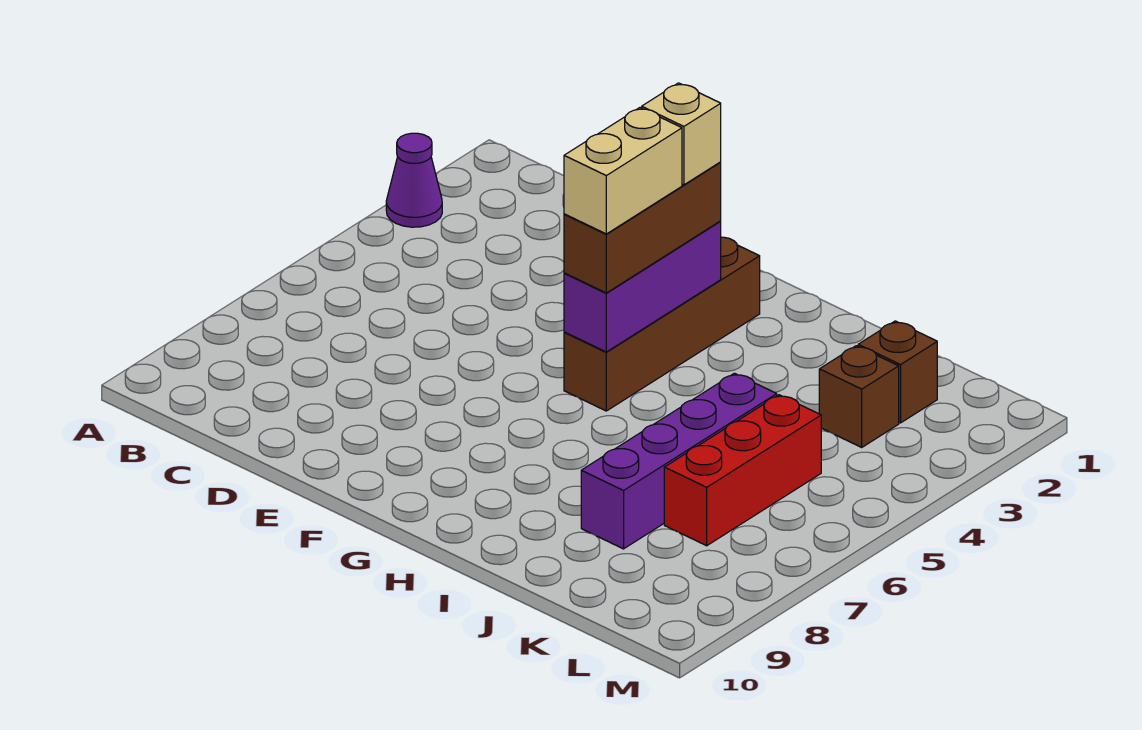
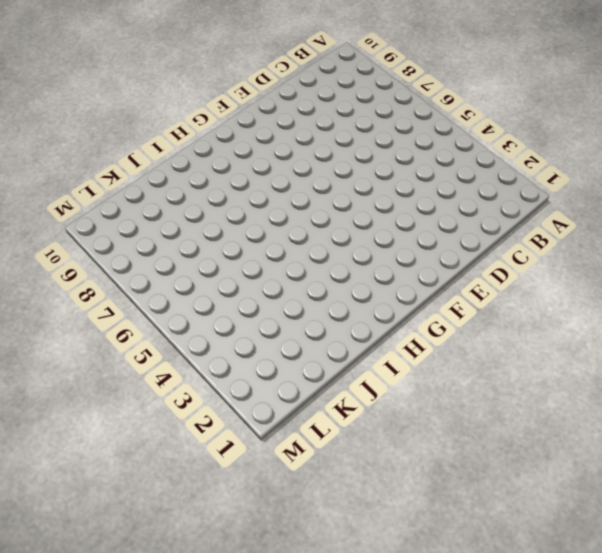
none -> purple 1x1 cone [386,133,442,227]
none -> brown 1x4 brick [564,237,760,411]

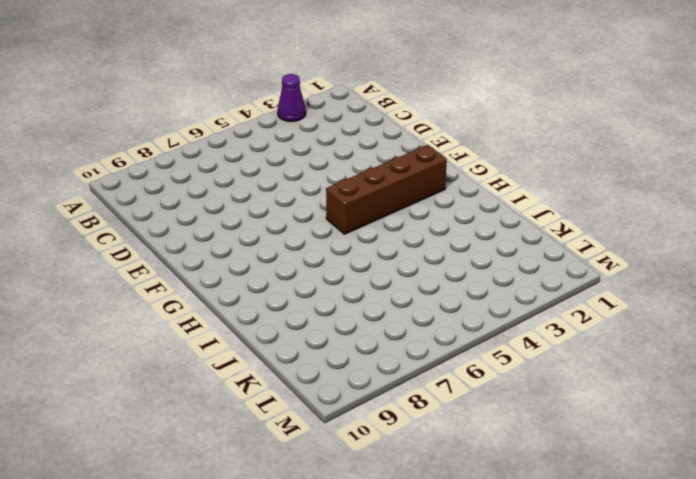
none -> purple 1x4 brick [581,373,777,549]
none -> brown 1x1 brick [858,321,937,423]

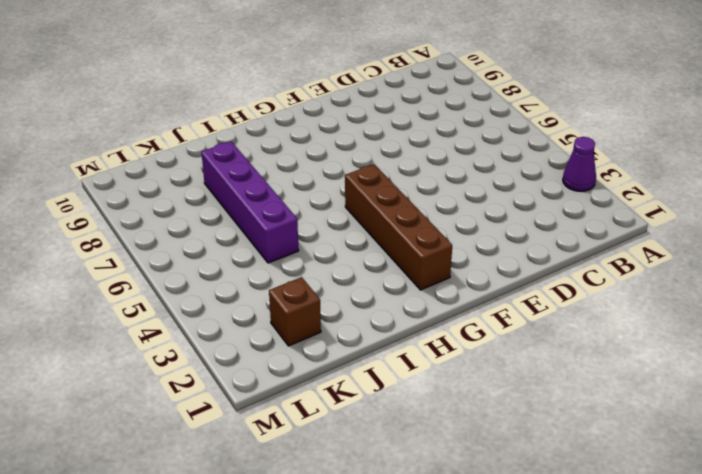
none -> brown 1x1 brick [819,346,899,447]
none -> red 1x3 brick [664,395,821,546]

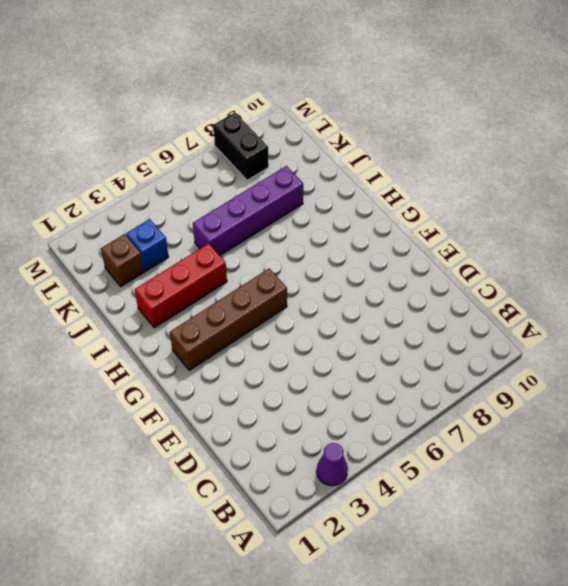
red 1x3 brick [135,244,227,328] -> red 1x3 brick moved to [664,395,821,546]
blue 1x1 brick [126,219,169,271] -> brown 1x1 brick [819,346,899,447]
black 1x2 brick [213,112,269,180] -> none
none -> purple 1x3 brick [564,221,721,352]
none -> brown 1x3 brick [564,162,721,293]

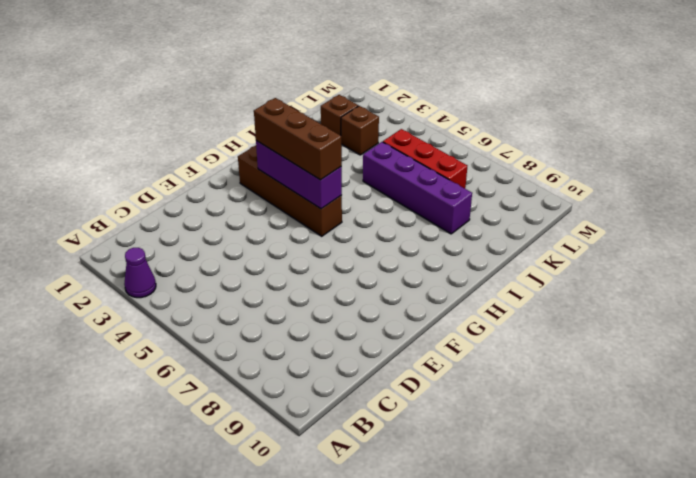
none -> tan 1x1 brick [642,83,721,185]
none -> tan 1x2 brick [564,108,682,234]

